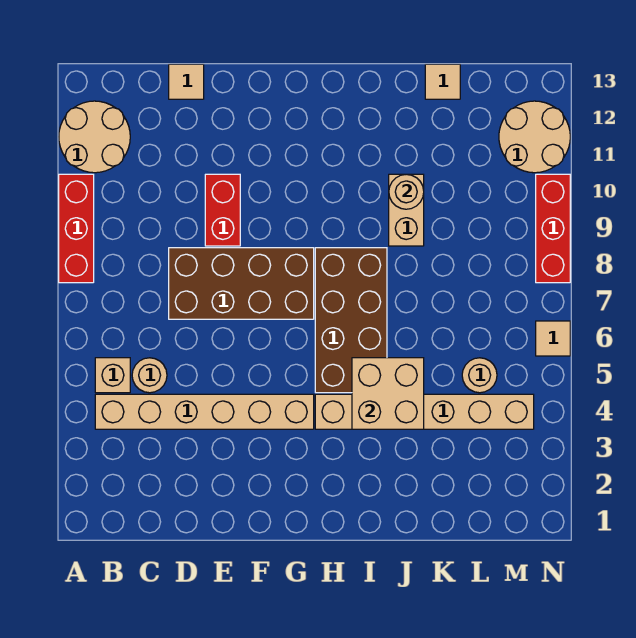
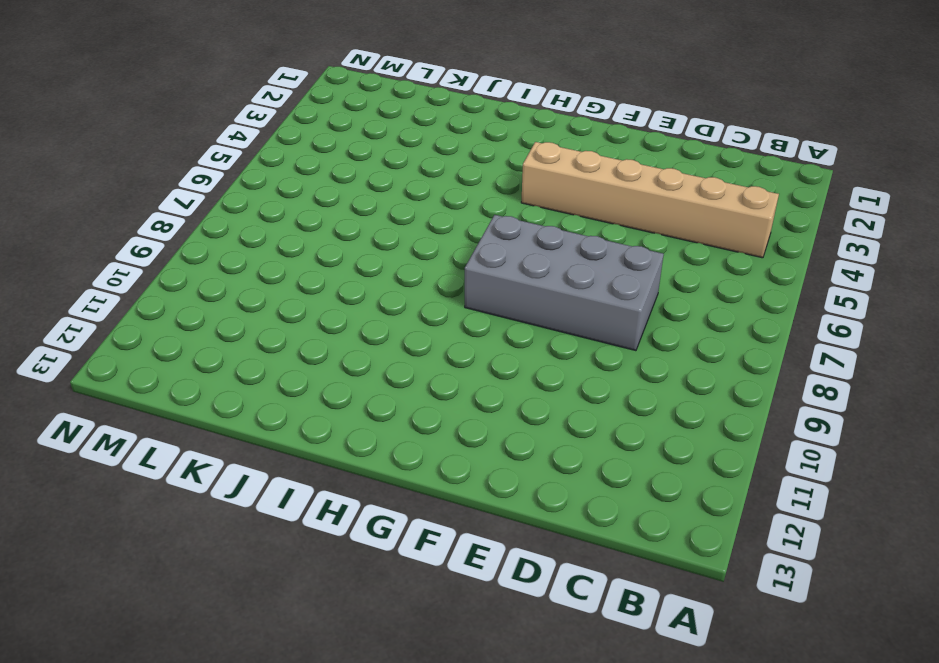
grey 2x4 brick [465,215,664,351] -> brown 2x4 brick [169,248,314,319]
none -> red 1x3 brick [59,174,94,283]
none -> tan 2x2 round brick [59,101,130,173]
none -> tan 1x1 brick [95,358,130,393]

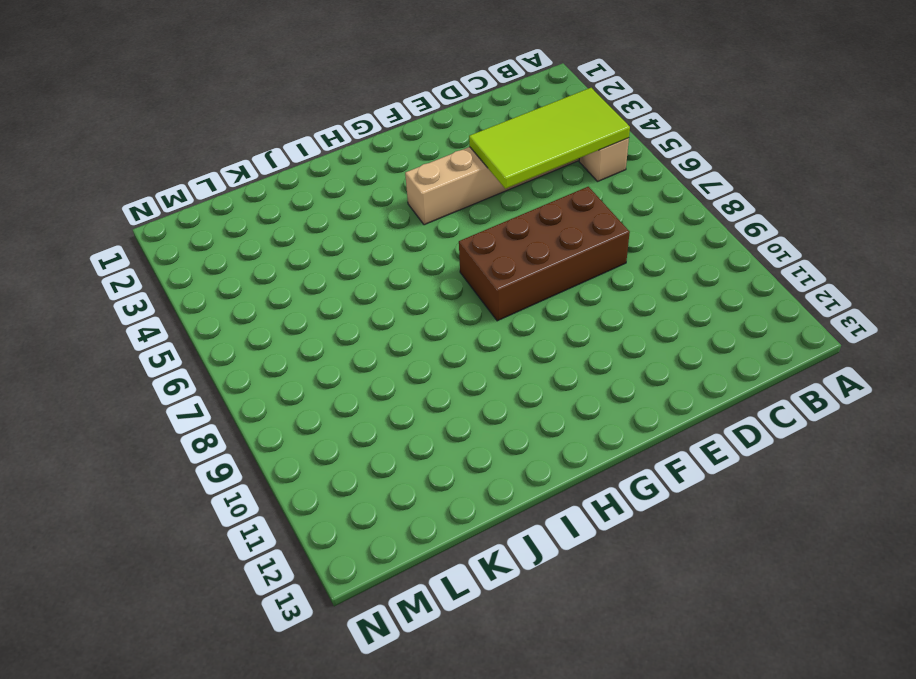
lime 2x4 tile [469,88,630,189] -> none
none -> red 1x3 brick [59,174,94,283]
none -> tan 2x2 round brick [59,101,130,173]
none -> tan 1x1 round brick [132,358,167,393]

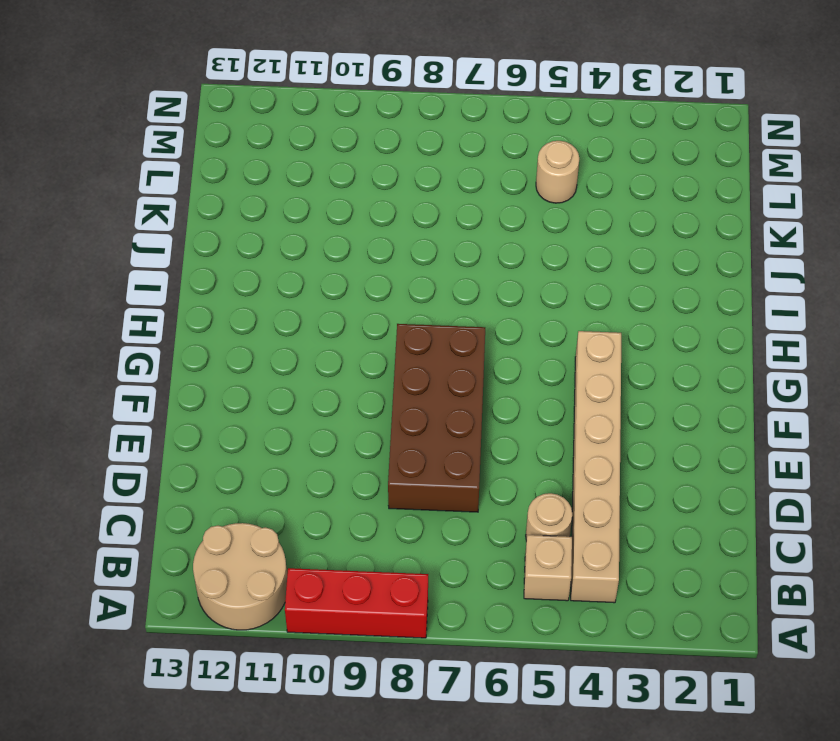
none -> tan 1x1 tile [169,64,204,99]
none -> red 1x2 brick [205,174,240,246]
none -> tan 1x6 brick [315,394,534,429]

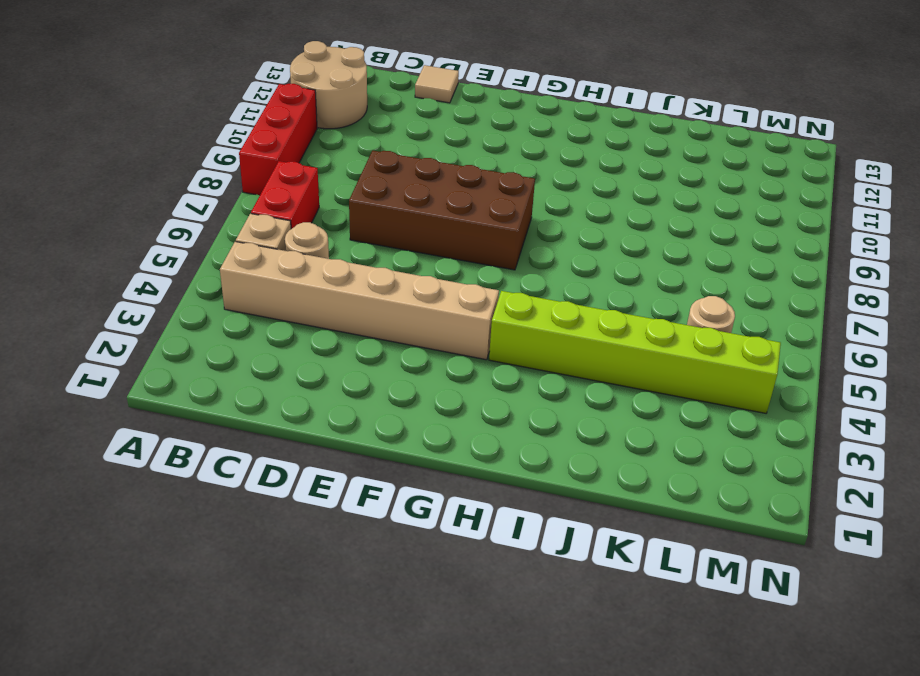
red 1x2 brick [251,161,319,229] -> red 1x2 brick moved to [205,174,240,246]
lime 1x6 brick [489,291,781,413] -> tan 1x6 brick [315,394,534,429]
none -> brown 2x4 brick [315,248,387,393]
none -> tan 1x2 brick [389,174,424,246]
none -> tan 1x1 tile [425,64,460,99]

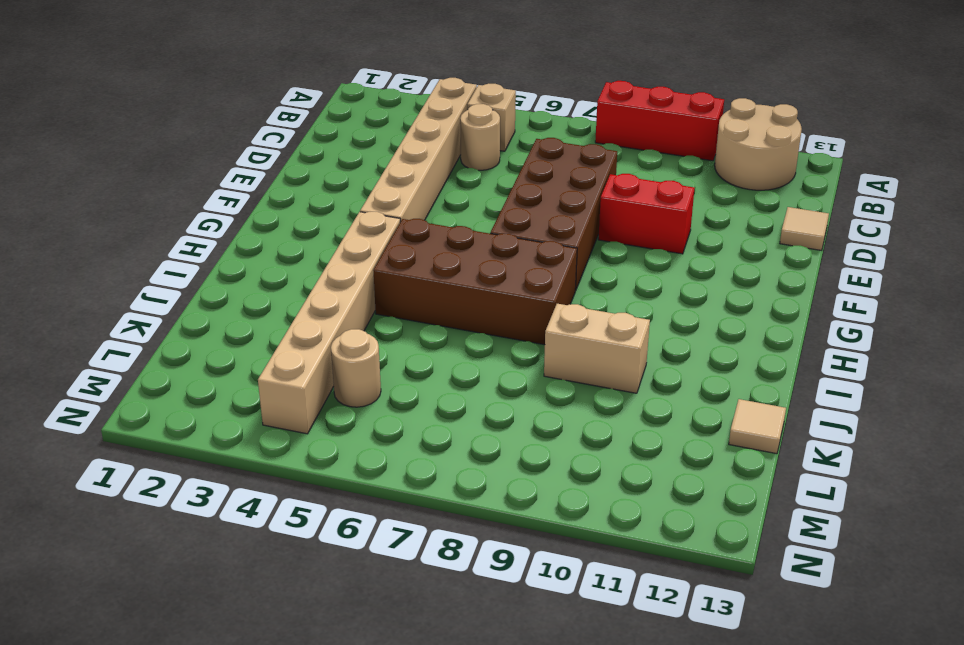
none -> tan 2x2 round brick [499,101,570,173]
none -> tan 1x1 tile [536,321,570,356]
none -> red 1x3 brick [536,174,570,283]

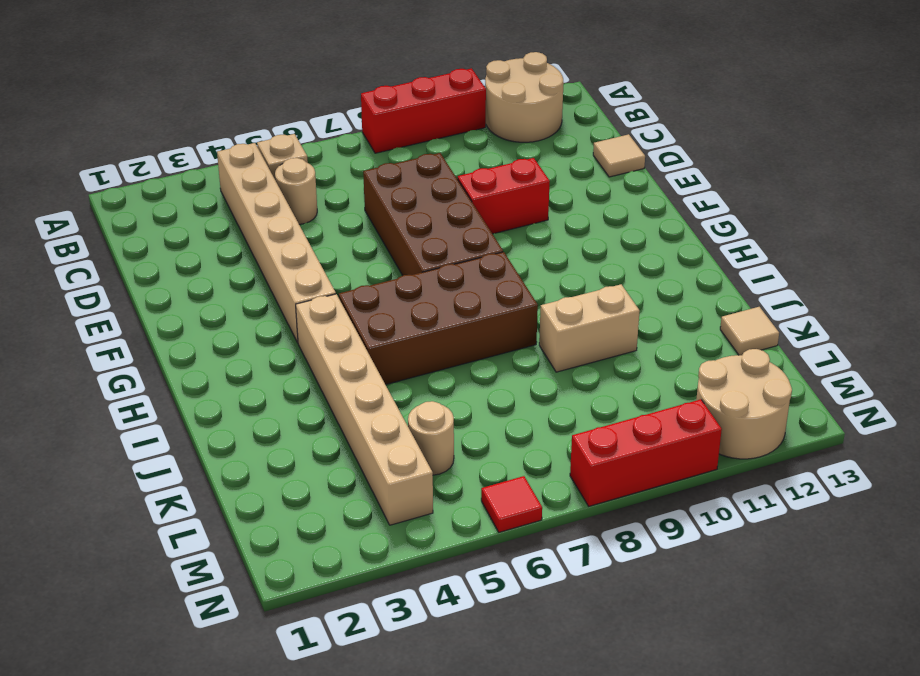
red 1x1 tile [481,476,542,532] -> tan 1x1 tile [536,321,570,356]
none -> tan 2x2 brick [352,358,424,429]
none -> tan 1x1 round brick [389,174,424,209]

